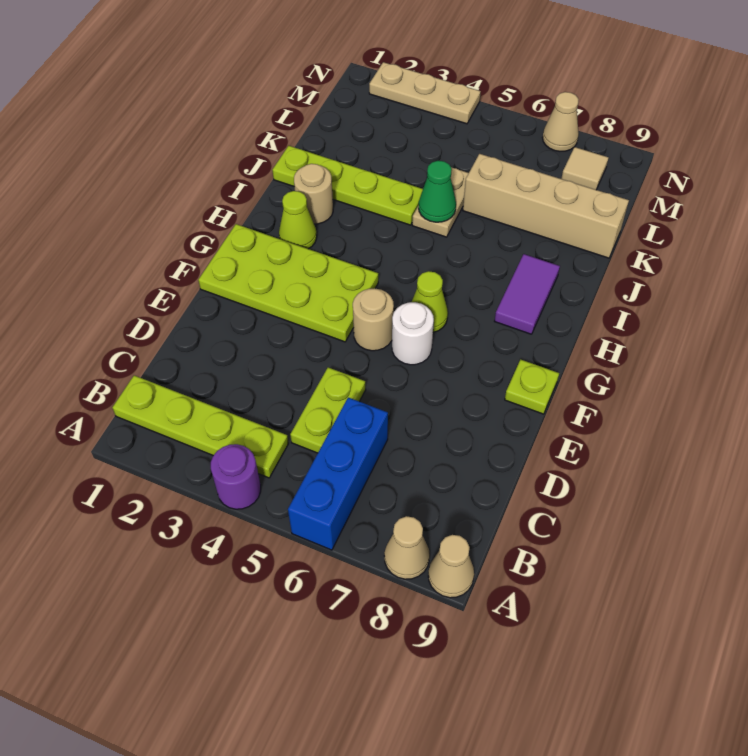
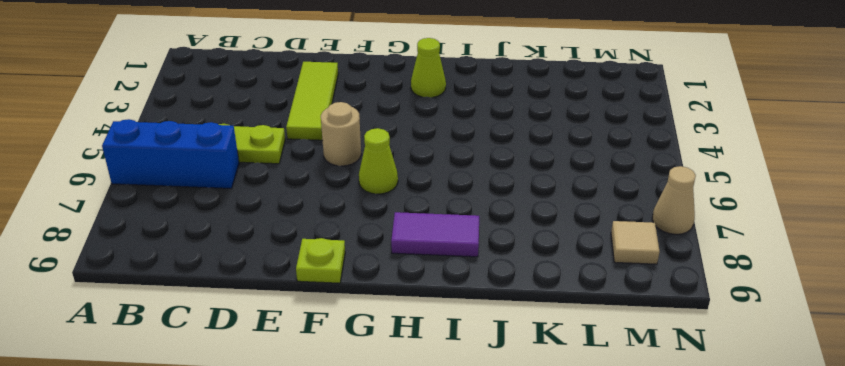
lime 1x3 tile [286,62,338,140] -> none
none -> purple 1x1 round brick [211,444,261,509]
none -> tan 1x1 cone [384,516,430,579]
none -> tan 1x1 cone [428,535,474,598]

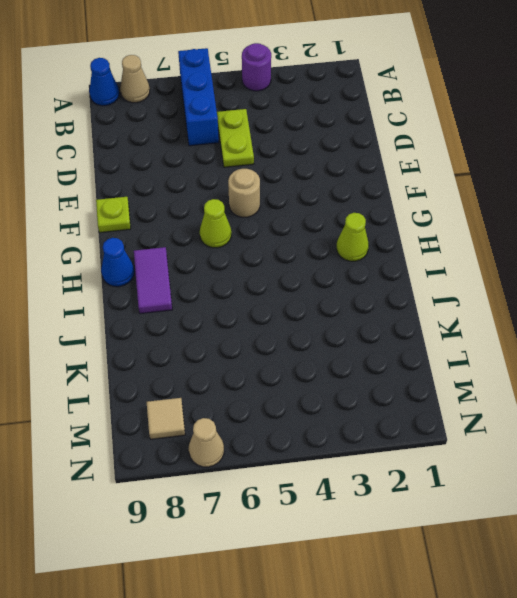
blue 1x1 cone [89,58,119,106] -> tan 1x1 cone [428,535,474,598]
blue 1x1 cone [101,238,134,287] -> none
none -> lime 1x4 plate [112,375,289,478]
none -> lime 2x4 plate [198,224,378,342]
none -> white 1x1 round brick [392,302,434,365]

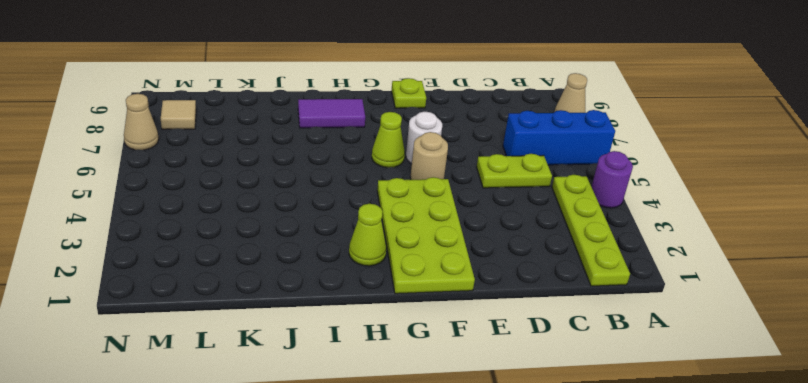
none -> tan 1x1 cone [428,535,474,598]
none -> tan 1x1 round brick [294,164,333,224]
none -> lime 1x4 plate [272,146,423,225]

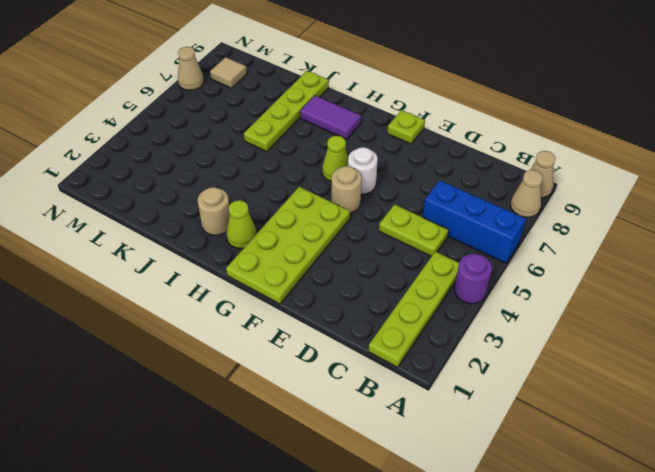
lime 1x4 plate [244,71,329,152] -> lime 1x4 plate moved to [272,146,423,225]
none -> tan 1x2 plate [412,167,469,237]
none -> tan 1x4 brick [463,154,629,258]
none -> tan 1x3 plate [369,62,481,124]

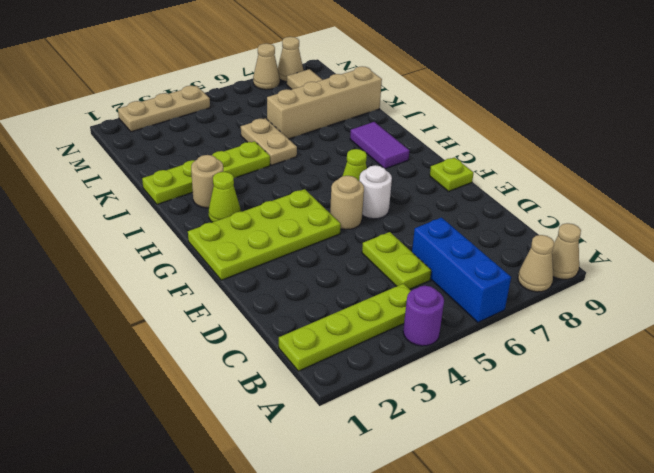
tan 1x1 cone [278,37,304,82] -> none
none -> green 1x1 cone [419,161,456,222]

